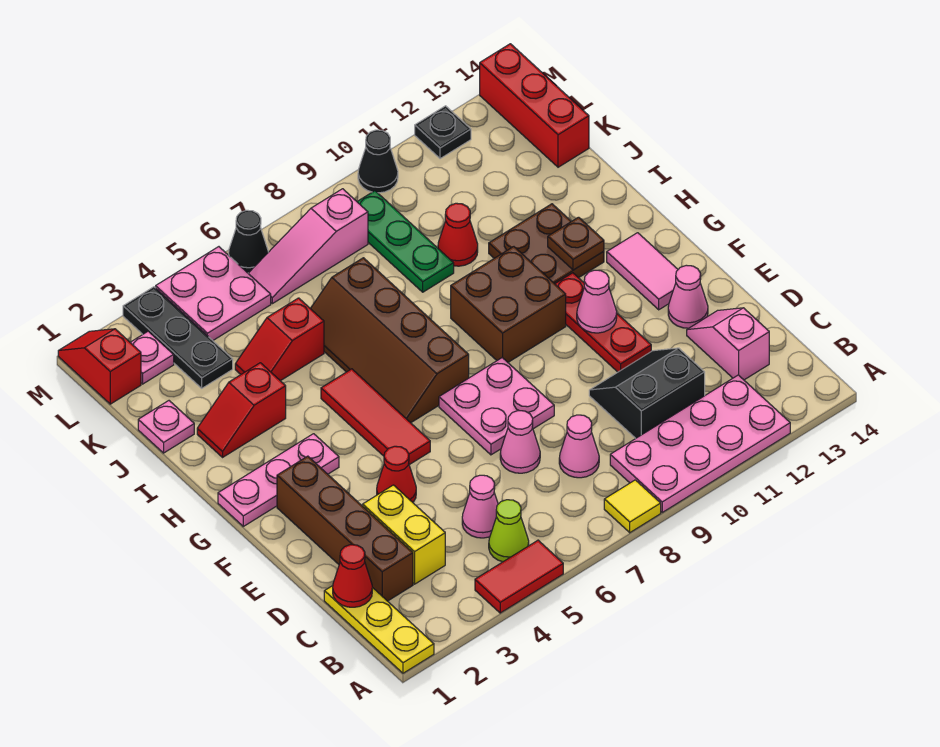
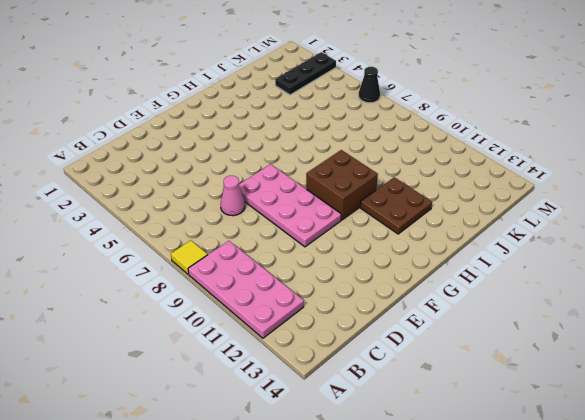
pink 2x4 plate [239,164,341,247] -> pink 2x2 plate [439,358,554,455]
none -> yellow 1x3 plate [324,586,434,673]
none -> red 1x2 tile [475,540,563,613]
none -> lime 1x1 cone [489,500,529,562]
none -> brown 1x4 brick [277,456,413,601]

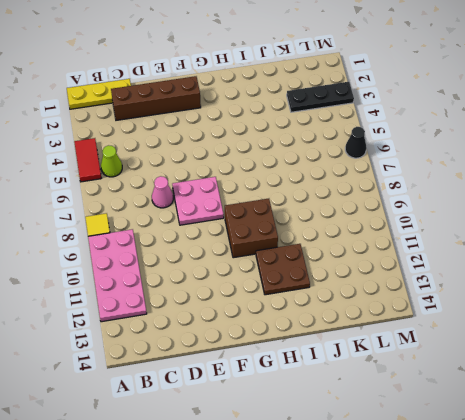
none -> yellow 1x2 brick [363,485,445,584]
none -> pink 1x1 cone [462,475,498,538]
none -> pink 1x1 cone [559,415,599,478]
none -> black 2x2 slope [589,348,705,438]

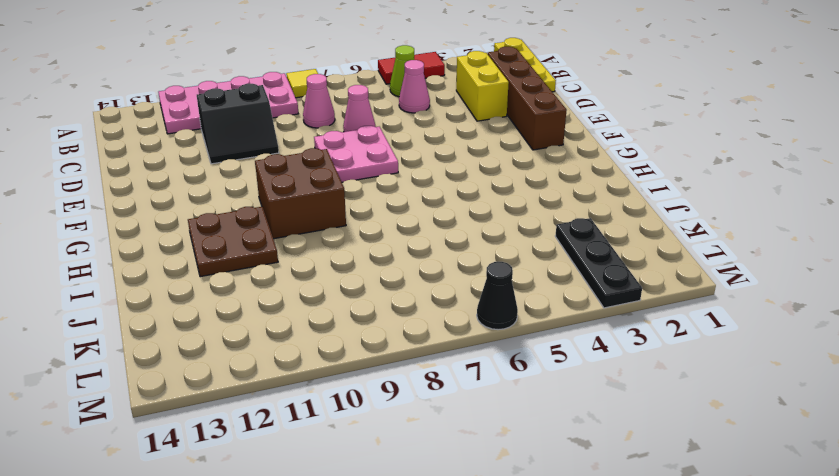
none -> pink 1x2 slope [687,308,769,380]
none -> red 1x1 cone [377,446,416,502]
none -> red 1x3 plate [555,273,651,372]
none -> pink 1x1 cone [668,265,708,328]

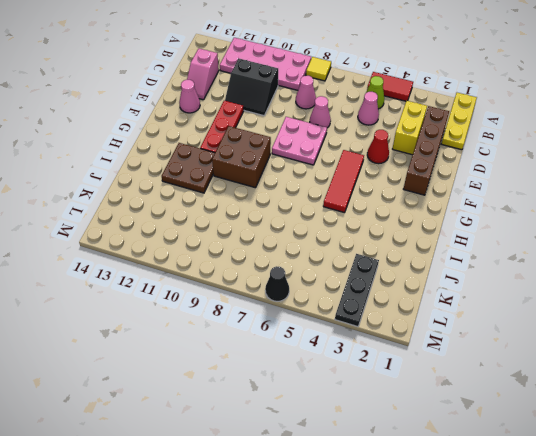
none -> pink 1x2 tile [607,233,678,310]
none -> pink 1x3 plate [218,434,339,526]
none -> brown 2x4 slope [310,258,469,423]
none -> red 1x2 slope [197,363,286,457]

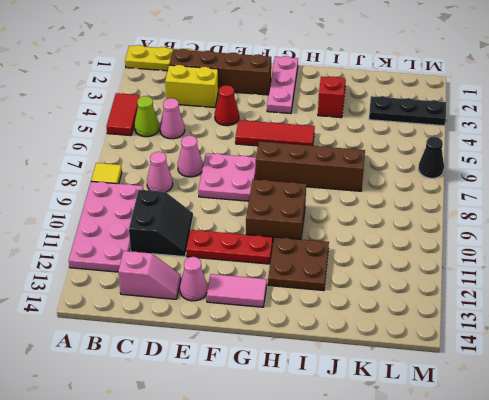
none -> pink 1x1 plate [138,401,194,453]
none -> red 1x2 slope [235,298,324,381]
none -> green 1x3 plate [357,191,454,292]
none -> red 1x1 cone [438,203,478,266]

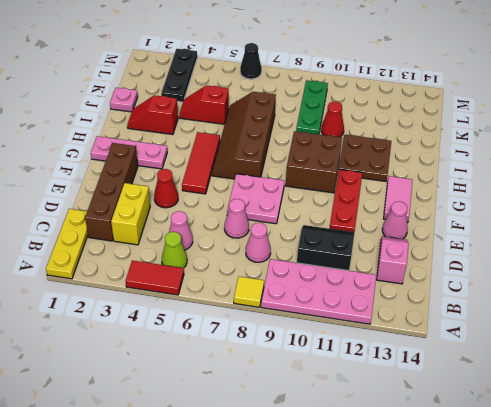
none -> red 1x3 brick [480,44,589,167]
none -> red 1x2 slope [58,329,141,404]
none -> pink 1x1 plate [130,331,174,384]
none -> pink 2x2 plate [156,247,271,340]

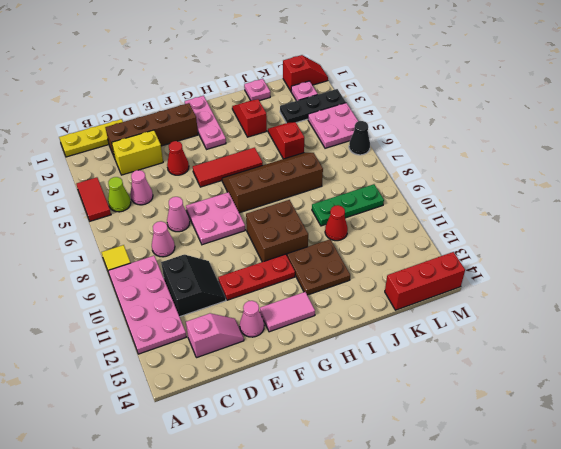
none -> pink 1x3 slope [248,189,368,304]
none -> black 1x1 cone [358,130,398,193]
none -> black 1x1 plate [415,106,471,159]
none -> red 1x1 cone [333,545,372,607]

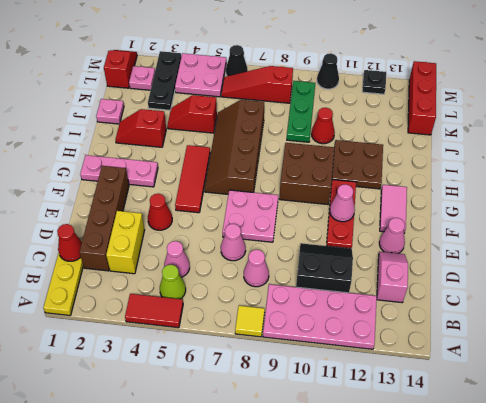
red 1x3 slope [221,66,293,103] -> pink 1x3 slope [248,189,368,304]
none -> brown 1x1 plate [548,217,604,270]

